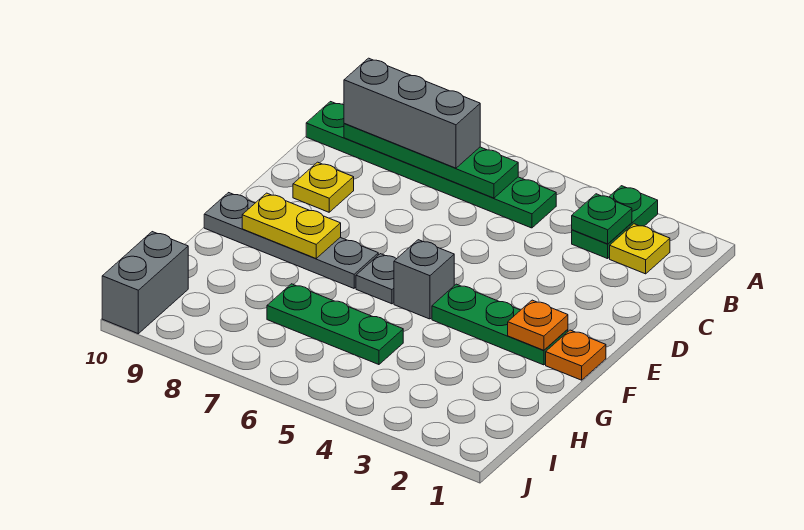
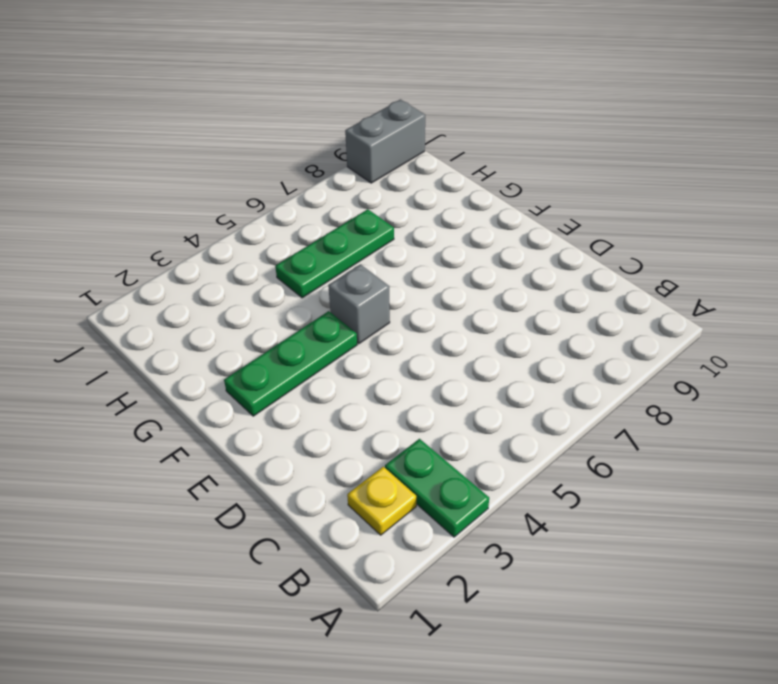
grey 1x2 brick [345,99,425,183] -> grey 1x2 brick turned to [102,232,188,334]
none -> green 1x6 plate [306,102,556,228]
none -> yellow 1x1 plate [293,162,354,212]
none -> orange 1x1 plate [546,330,606,380]

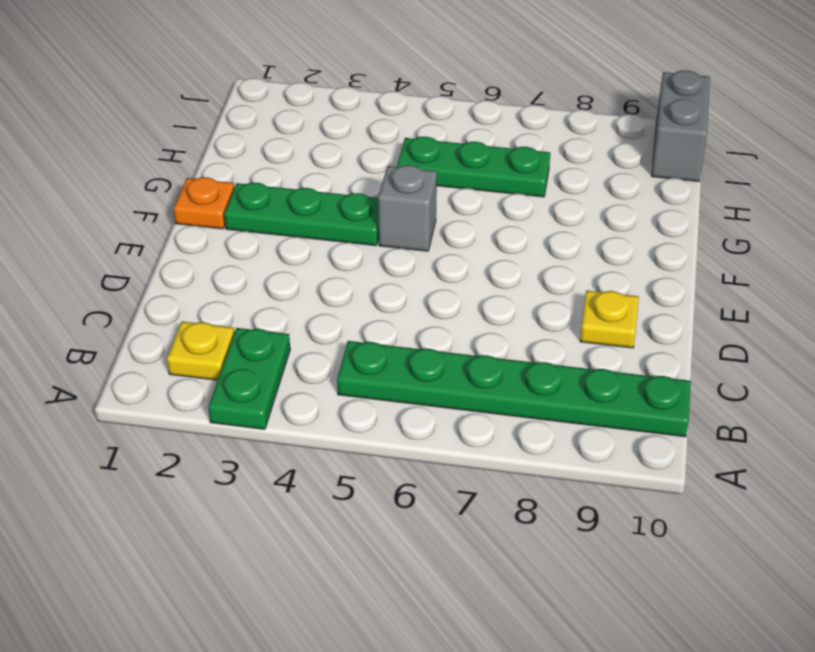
none -> grey 1x1 plate [356,254,396,304]
none -> grey 1x4 plate [204,193,378,288]
none -> green 1x1 plate [572,194,632,244]

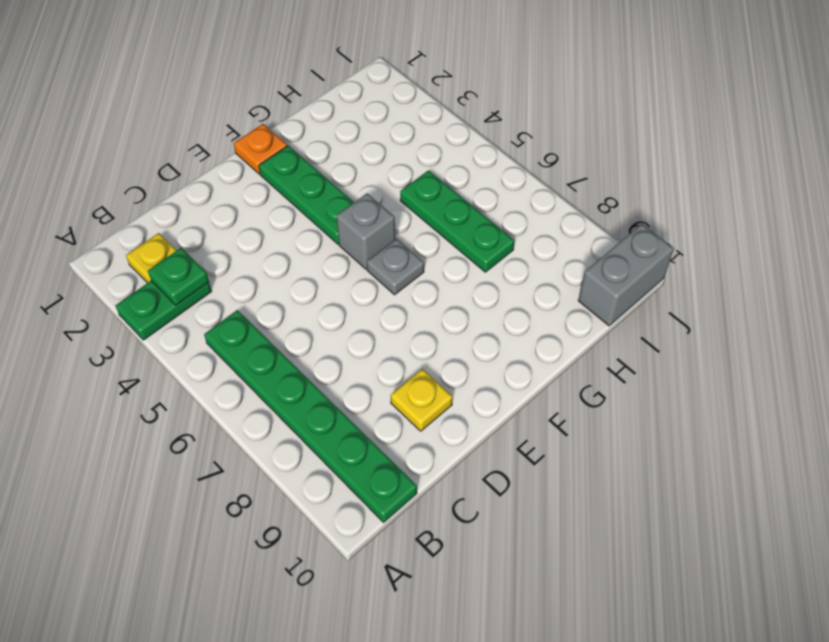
none -> grey 1x4 plate [204,193,378,288]
none -> green 1x4 plate [344,124,518,198]
none -> orange 1x1 plate [508,300,568,350]

